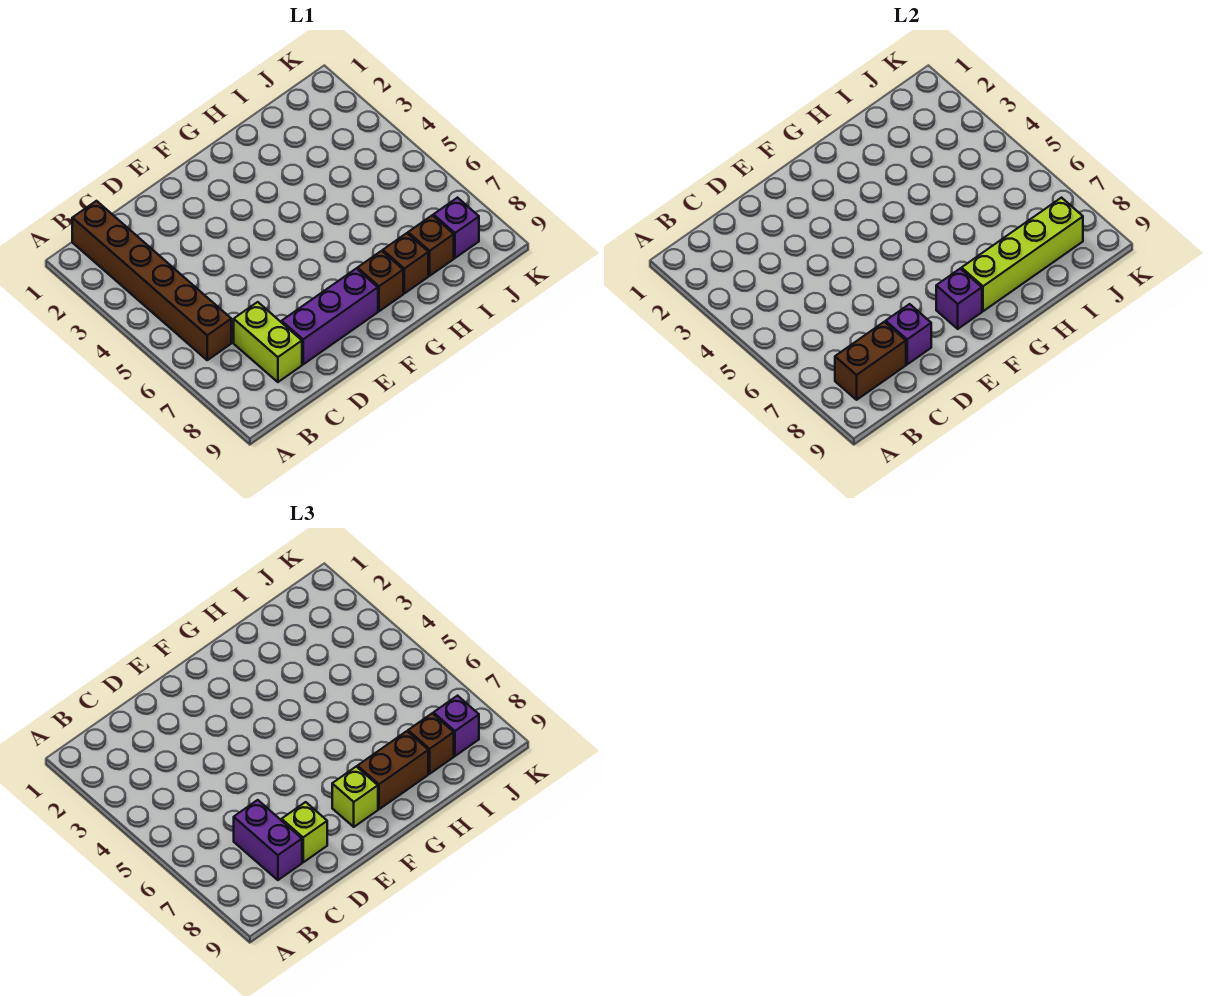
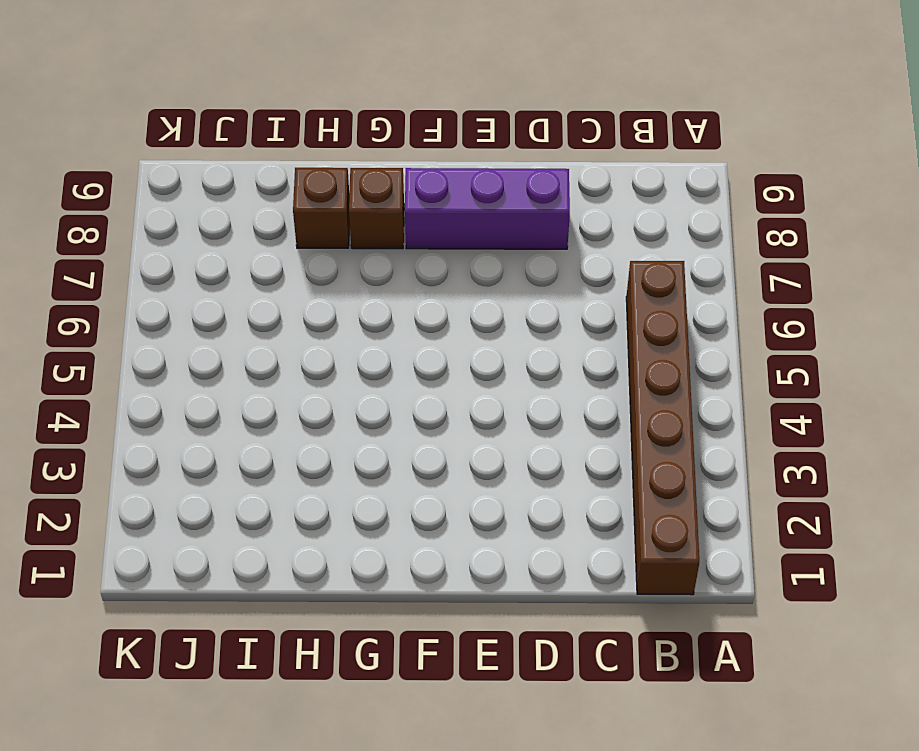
none -> lime 1x2 brick [234,302,302,382]
none -> brown 1x1 brick [408,215,454,276]
none -> purple 1x1 brick [433,198,479,258]

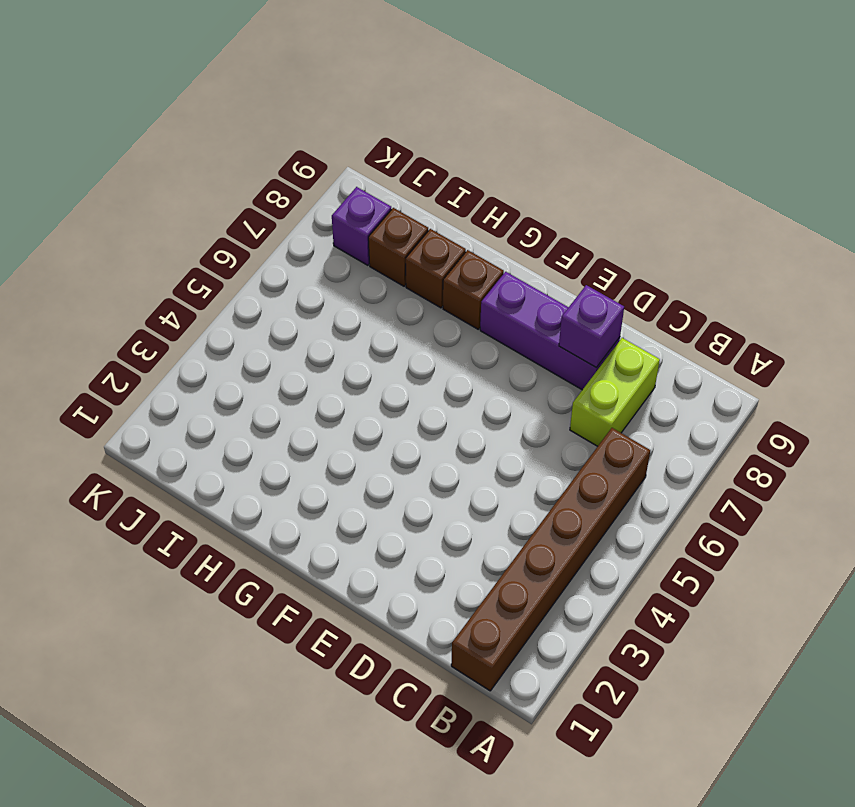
none -> brown 1x2 brick [835,322,906,400]
none -> purple 1x1 brick [936,269,982,329]
none -> lime 1x4 brick [962,198,1083,311]

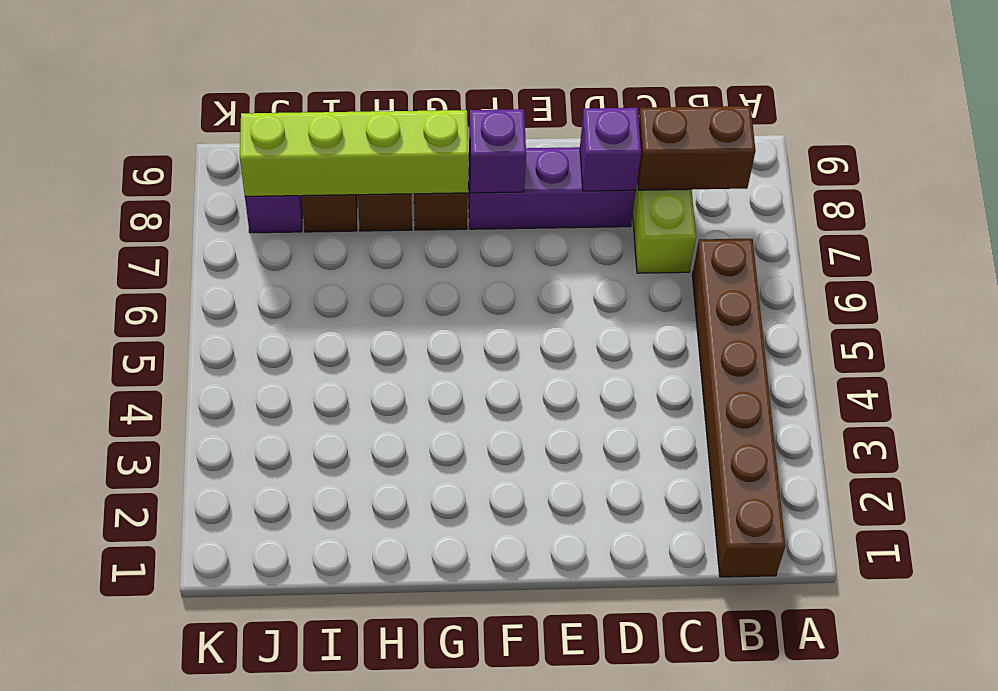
none -> purple 1x2 brick [234,800,302,880]
none -> lime 1x1 brick [282,802,327,862]
none -> lime 1x1 brick [332,767,378,827]

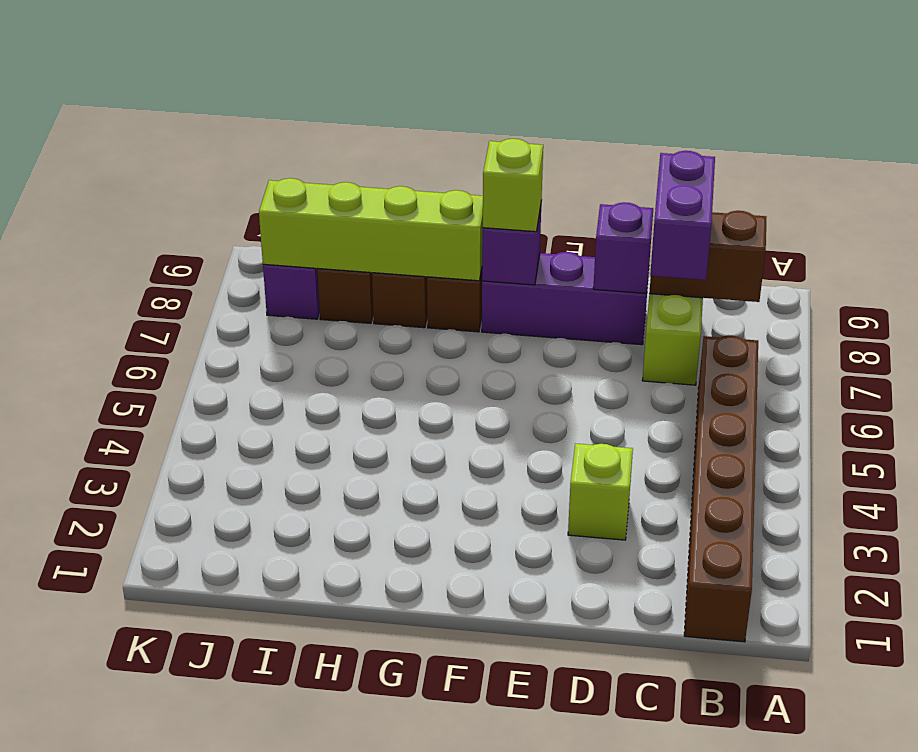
lime 1x1 brick [568,444,633,540] -> lime 1x1 brick moved to [282,802,327,862]
none -> brown 1x2 brick [358,731,428,809]
none -> brown 1x1 brick [408,713,454,774]
none -> purple 1x1 brick [433,696,479,756]

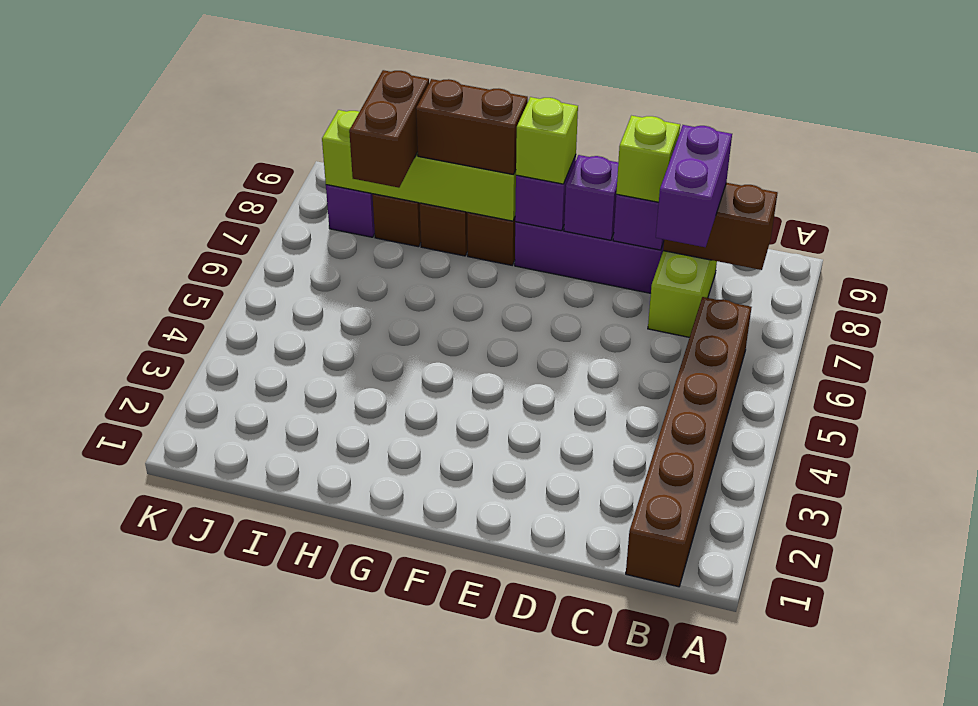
purple 1x1 brick [564,155,618,240] -> purple 1x1 brick moved to [433,696,479,756]
brown 1x2 brick [349,70,429,188] -> brown 1x1 brick [408,713,454,774]

